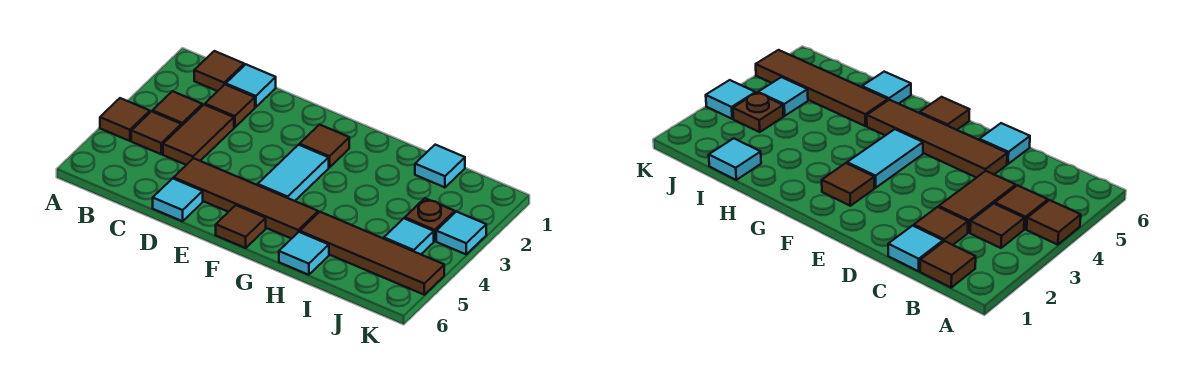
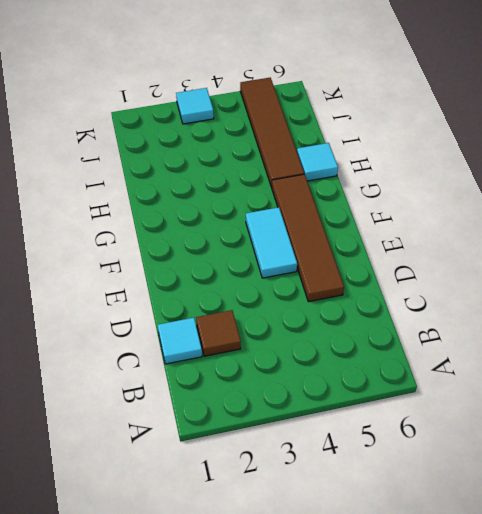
cyan 1x2 tile [246,207,297,278] -> cyan 1x2 tile turned to [258,145,329,201]
none -> brown 1x1 tile [100,98,150,141]
none -> brown 1x1 tile [194,51,244,91]
none -> brown 1x1 tile [152,91,202,126]

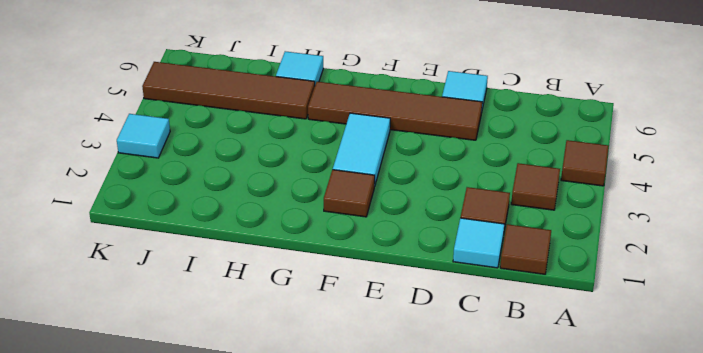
none -> brown 1x1 tile [131,111,181,154]
none -> brown 1x2 tile [163,105,234,165]
none -> brown 1x1 tile [216,205,266,248]

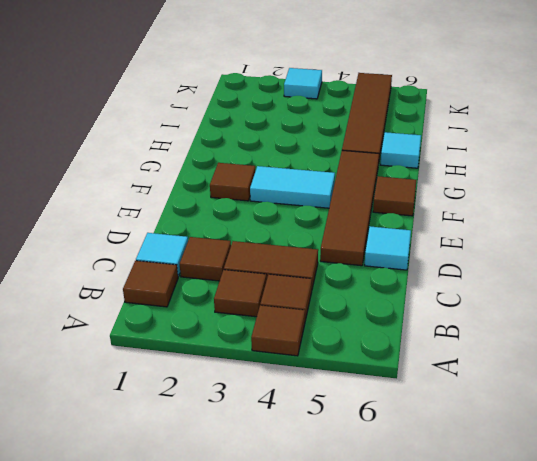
none -> cyan 1x1 tile [415,145,465,187]
none -> brown 1x1 plate [405,198,455,241]
none -> cyan 1x1 tile [384,218,434,254]

